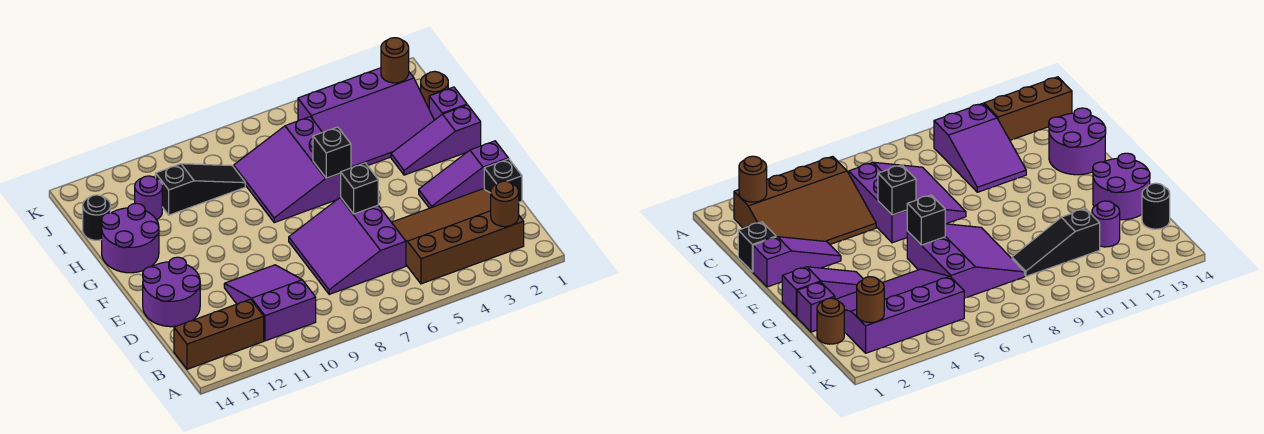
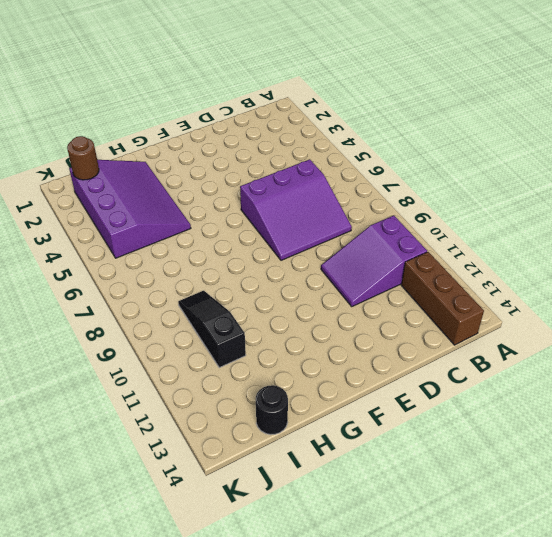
none -> brown 3x4 slope [392,189,524,284]
none -> black 1x1 brick [484,159,522,202]
none -> purple 2x2 round brick [143,257,200,327]

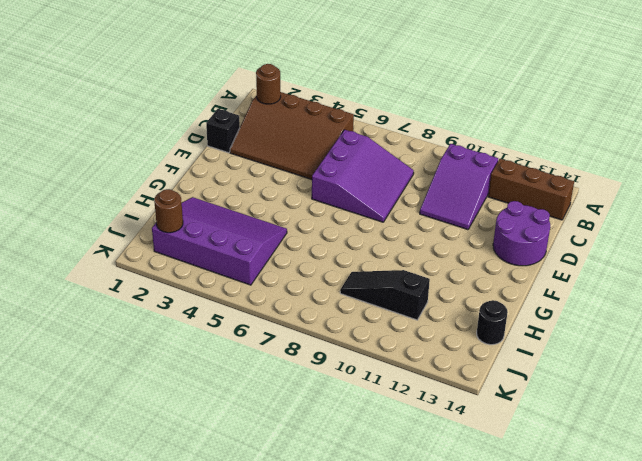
none -> purple 1x3 slope [419,141,508,208]
none -> purple 1x3 slope [391,105,481,175]
none -> purple 3x3 slope [234,117,341,223]

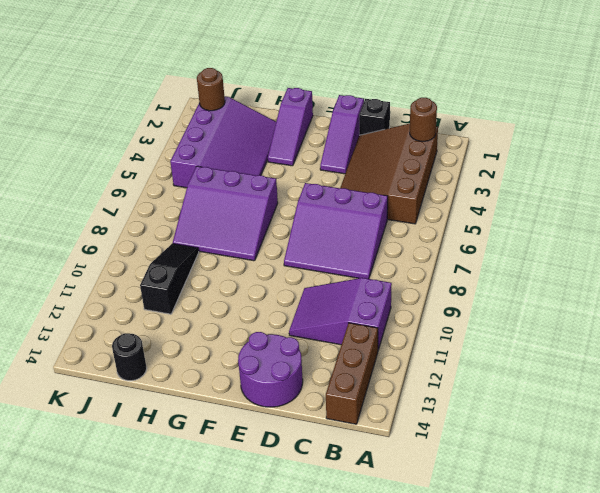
none -> purple 2x2 round brick [102,203,159,273]
none -> purple 1x1 brick [429,87,467,120]
none -> brown 1x1 round brick [421,71,448,108]

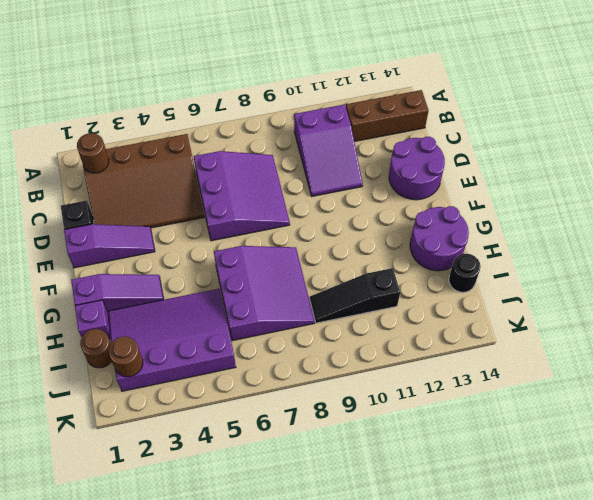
none -> purple 1x1 round brick [135,176,162,220]
none -> black 1x1 brick [341,163,378,214]
none -> black 1x1 brick [313,127,351,178]

